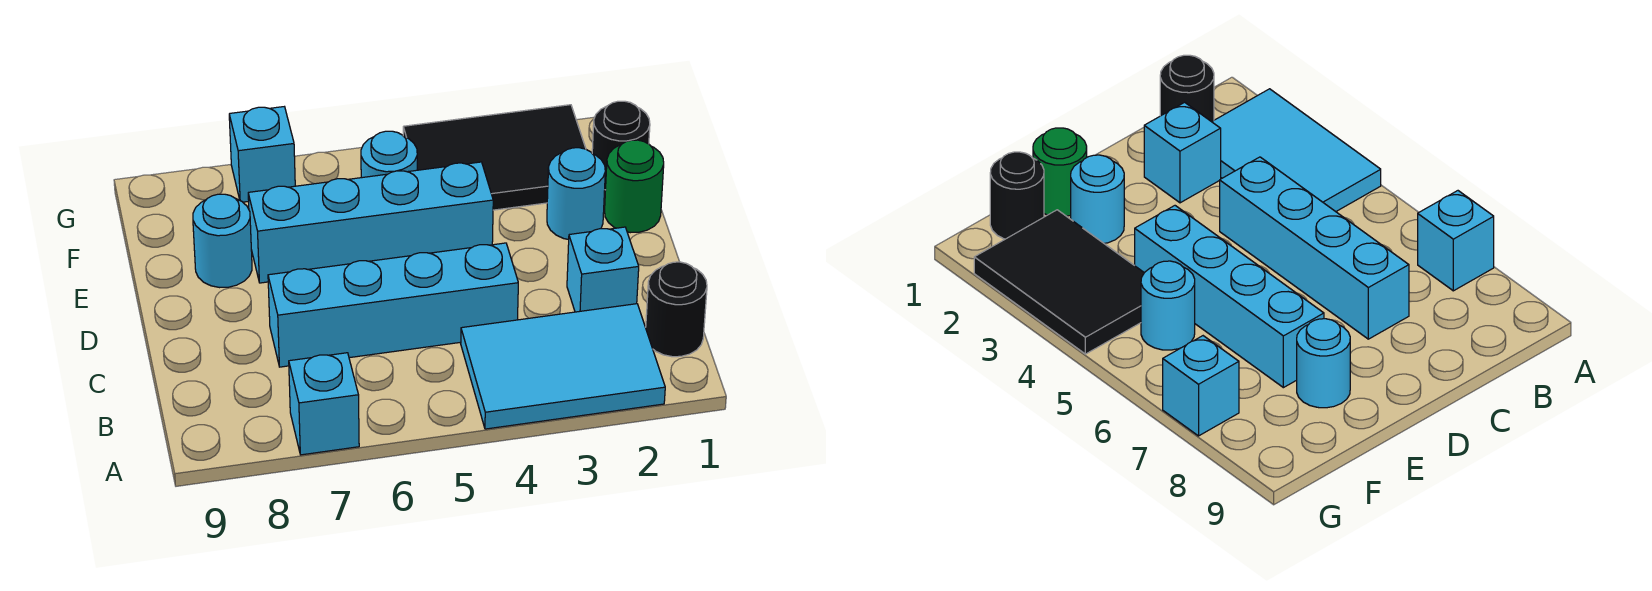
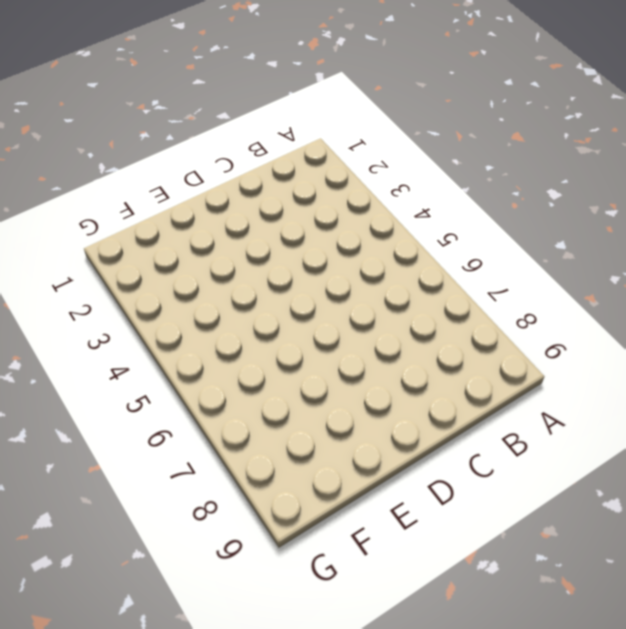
none -> cyan 2x3 tile [461,304,665,429]
none -> cyan 1x1 brick [289,353,359,455]
none -> black 1x1 round brick [646,262,707,357]

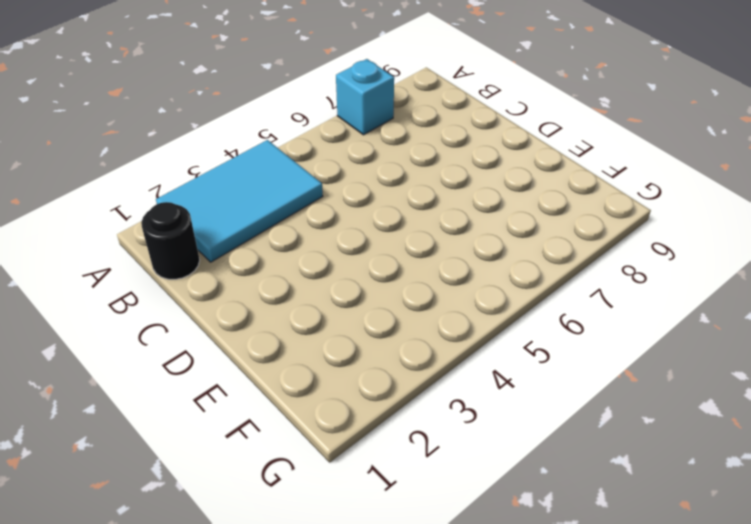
none -> cyan 1x1 brick [567,227,639,312]
none -> cyan 1x4 brick [268,243,518,367]
none -> green 1x1 round brick [605,140,664,233]

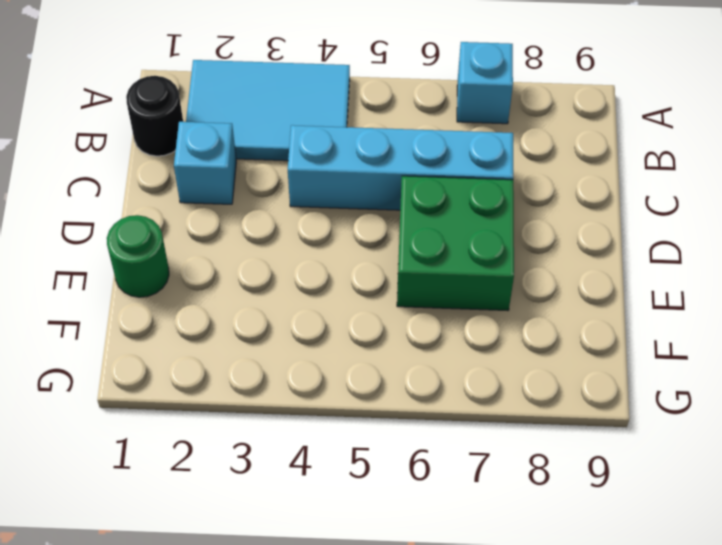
green 2x2 brick [397,176,514,311] -> cyan 1x4 brick [248,162,493,283]
none -> cyan 1x1 round brick [547,148,605,240]
none -> cyan 1x1 round brick [193,194,252,288]
none -> black 1x1 round brick [592,101,650,190]

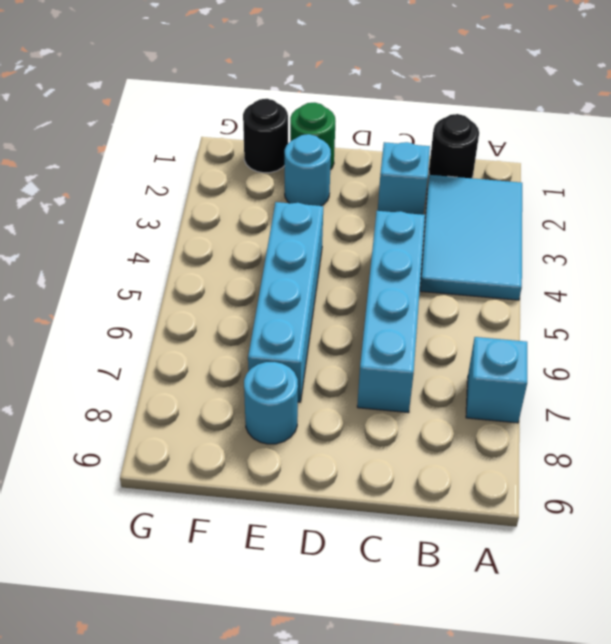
none -> black 2x3 tile [403,105,586,210]
none -> cyan 1x1 round brick [361,131,417,178]
none -> cyan 1x1 brick [229,107,295,202]

